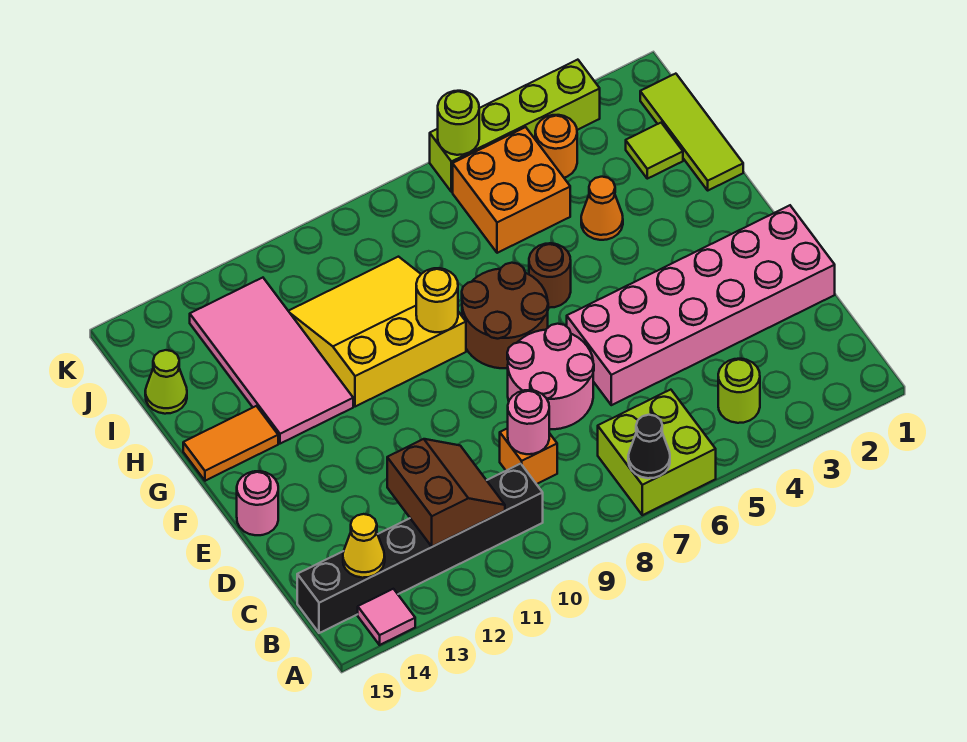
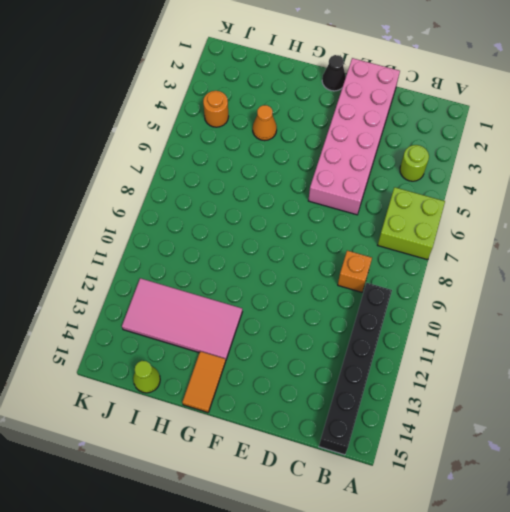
black 1x1 cone [322,55,346,91] -> black 1x1 cone moved to [628,415,670,478]
none -> pink 1x1 tile [358,589,415,645]
none -> pink 2x2 round brick [507,324,594,429]
none -> pink 1x1 round brick [237,471,278,535]

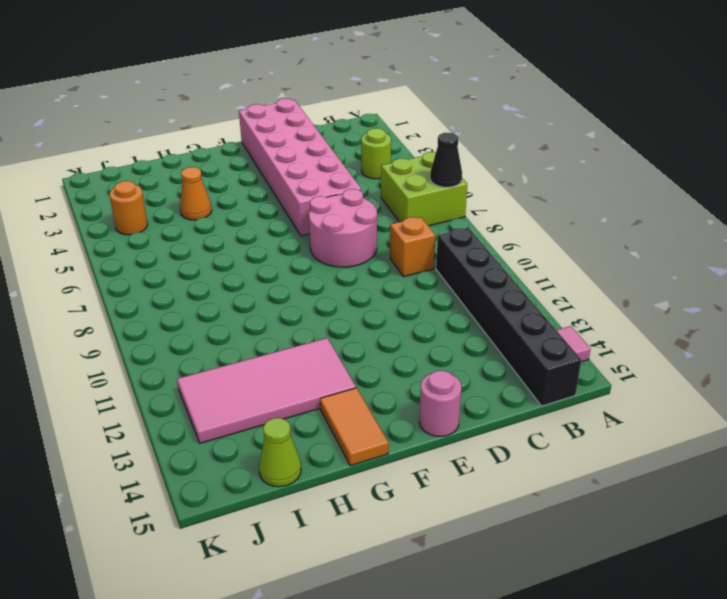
none -> brown 2x2 round brick [462,263,548,368]
none -> brown 1x1 round brick [529,243,571,308]
none -> yellow 3x3 slope [289,257,466,407]

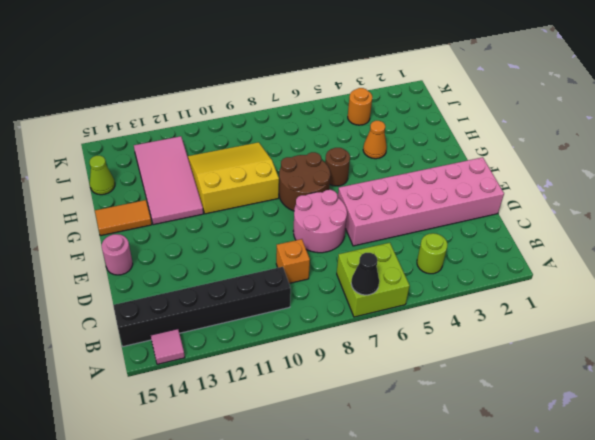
none -> lime 1x3 tile [640,74,743,190]
none -> lime 1x1 tile [626,123,683,179]
none -> orange 2x2 brick [453,127,570,253]

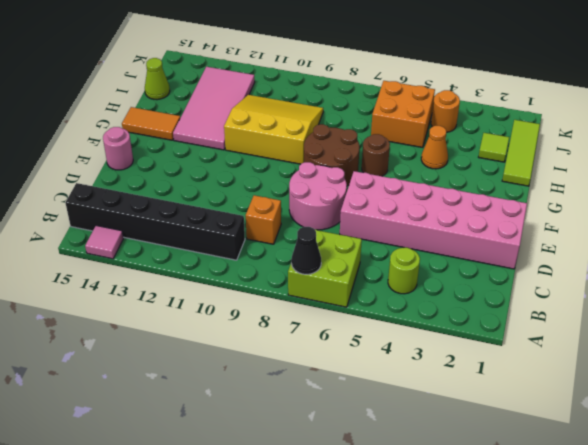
none -> lime 1x4 brick [430,60,600,192]
none -> brown 2x2 slope [387,439,505,547]
none -> yellow 1x1 cone [343,514,385,578]

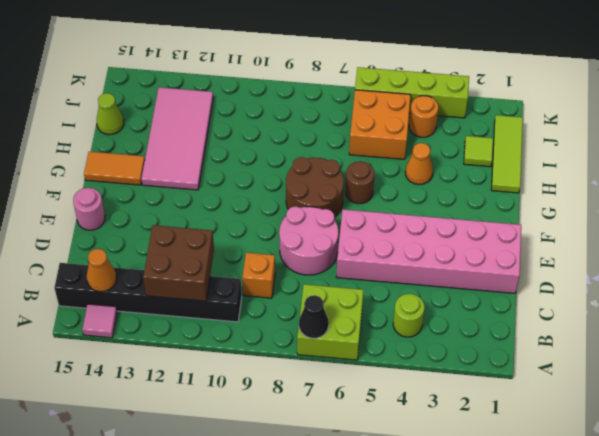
brown 2x2 brick [143,225,214,301] -> brown 2x2 slope [387,439,505,547]
orange 1x1 cone [87,249,116,292] -> yellow 1x1 cone [343,514,385,578]
none -> yellow 3x3 slope [289,257,466,407]
none -> pink 1x1 round brick [508,390,549,454]
none -> yellow 1x1 round brick [416,268,458,332]

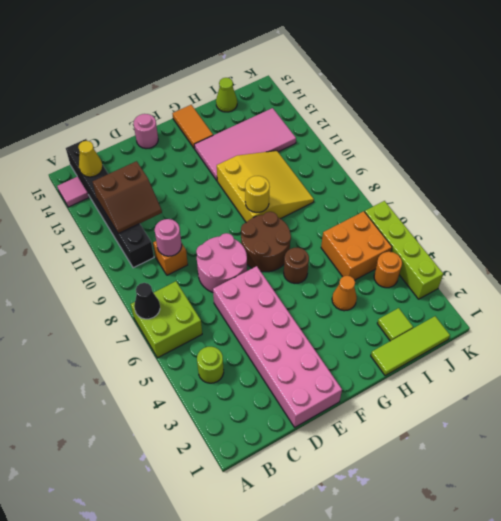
none -> lime 1x1 round brick [438,91,479,155]

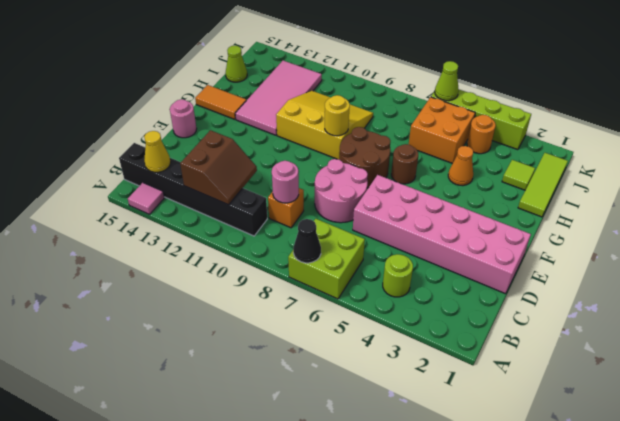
lime 1x1 cone [435,61,459,101] -> lime 1x1 round brick [438,91,479,155]

